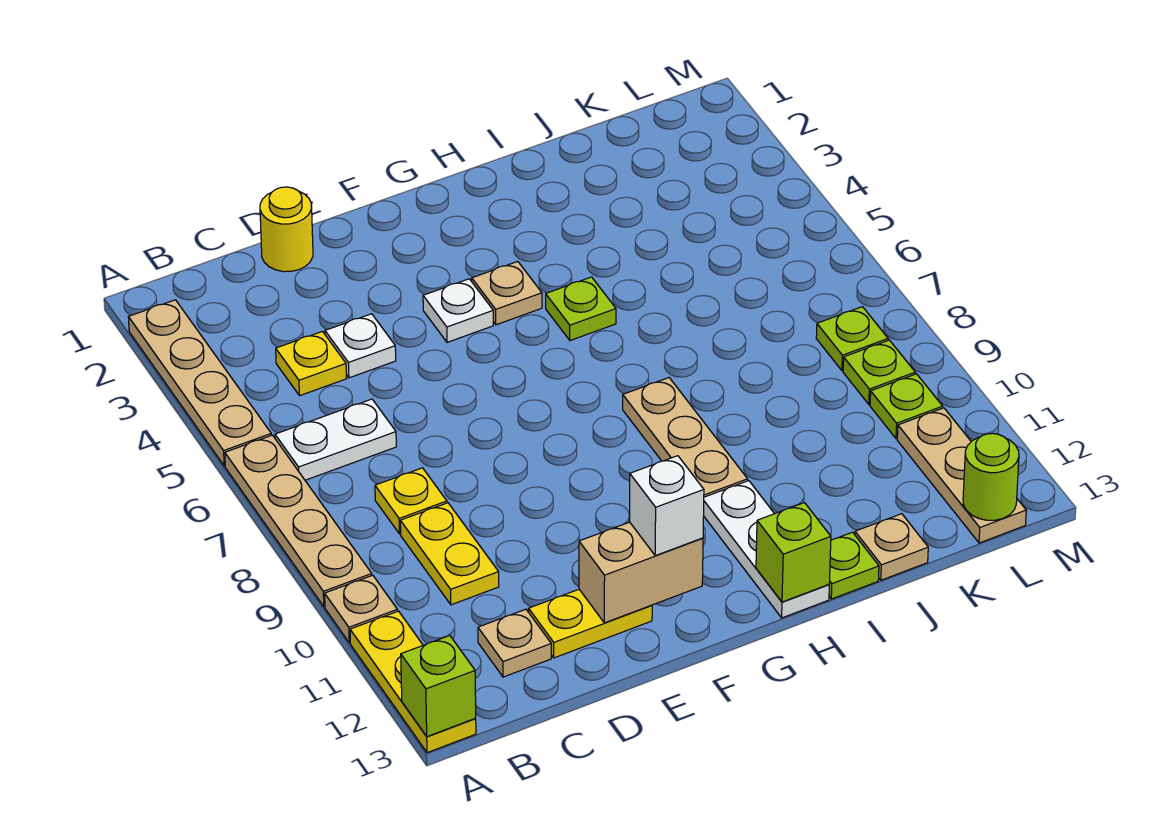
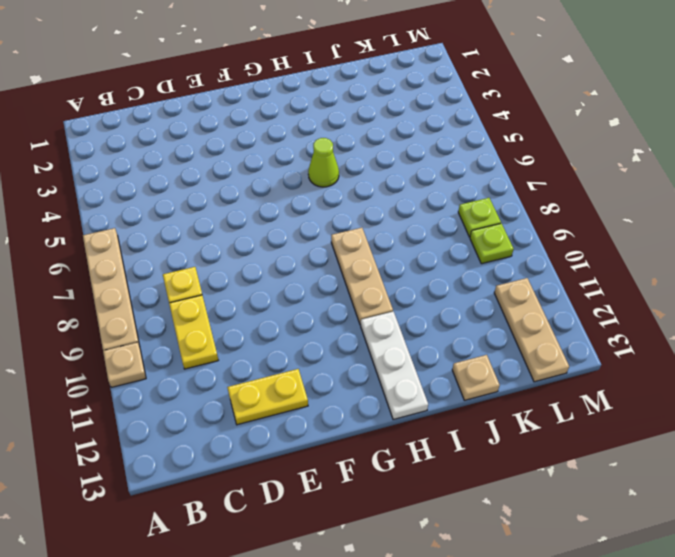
lime 1x1 cone [308,138,339,187] -> lime 1x1 plate [546,277,616,341]
none -> tan 1x4 plate [128,300,271,466]
none -> yellow 1x3 plate [350,611,476,753]
none -> white 1x2 plate [275,399,396,480]

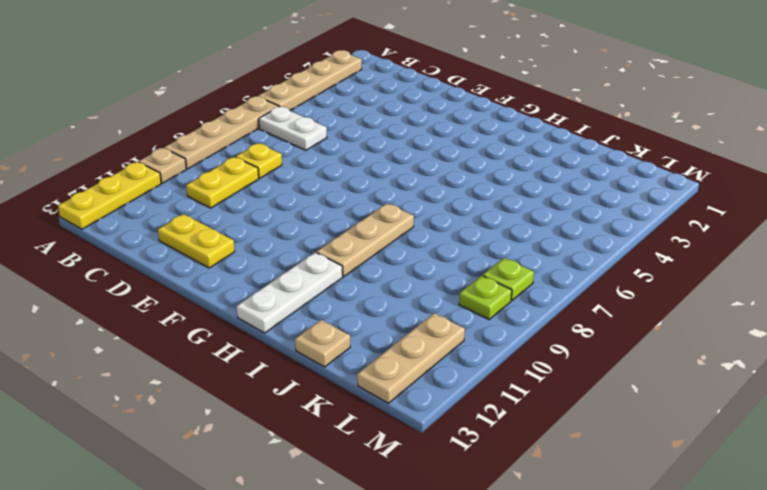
none -> yellow 1x1 plate [276,332,347,396]
none -> tan 1x1 plate [478,609,551,677]
none -> yellow 1x1 round brick [260,187,313,272]

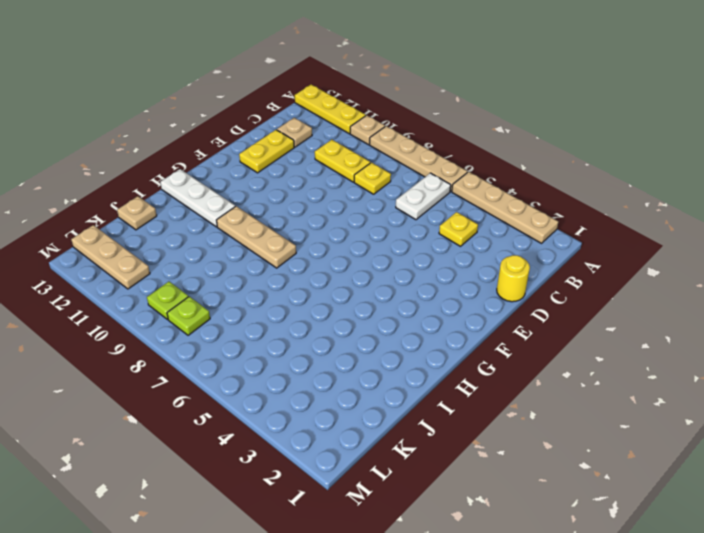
none -> white 1x1 plate [325,314,396,378]
none -> white 1x1 plate [423,279,493,342]
none -> tan 1x1 plate [472,262,542,325]

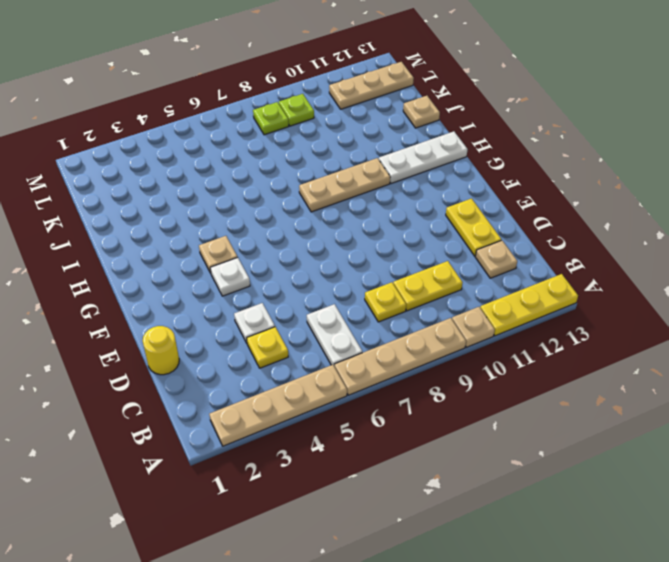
none -> lime 1x1 plate [546,277,616,341]
none -> lime 1x1 plate [829,532,879,599]
none -> lime 1x1 plate [870,374,943,439]

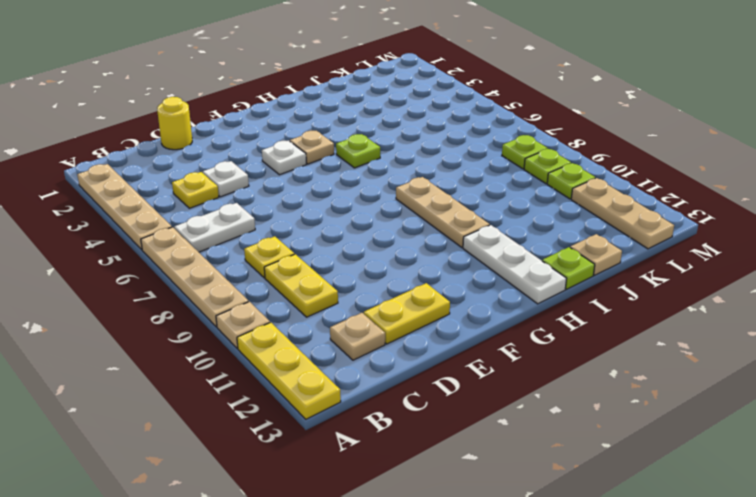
none -> lime 1x1 brick [401,636,476,737]
none -> tan 1x2 brick [579,522,703,623]
none -> lime 1x1 brick [756,503,831,602]

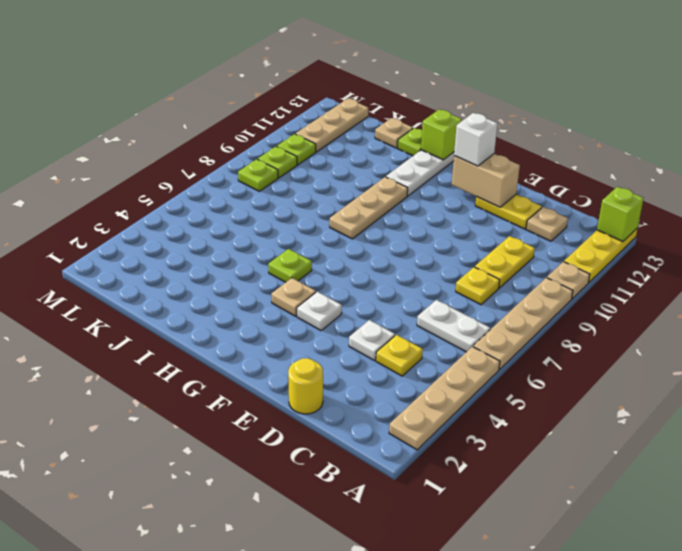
none -> lime 1x1 round brick [963,433,1019,520]

